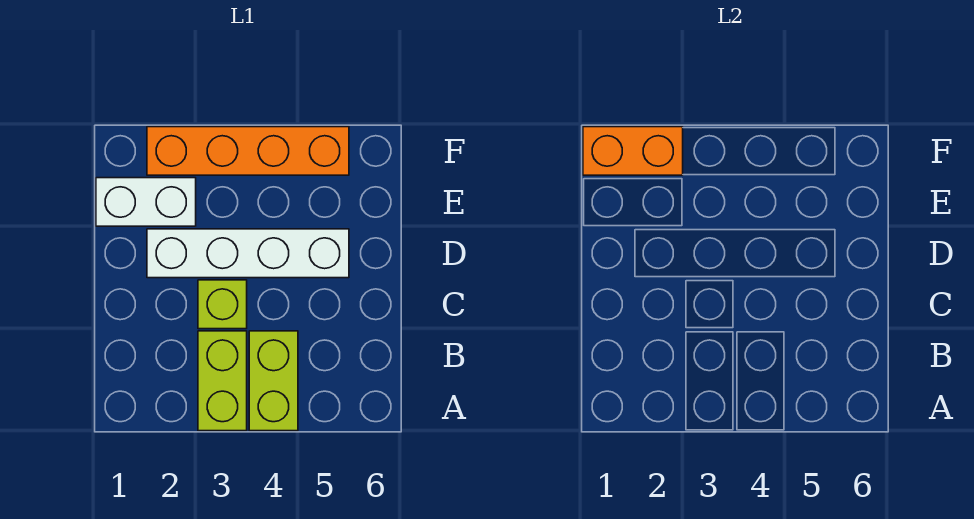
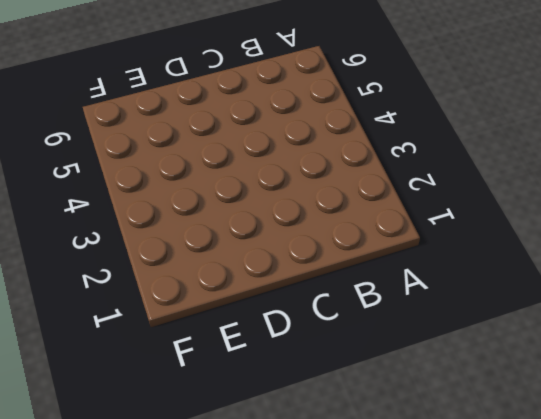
none -> lime 1x2 brick [198,331,247,431]
none -> lime 1x2 brick [249,331,298,431]

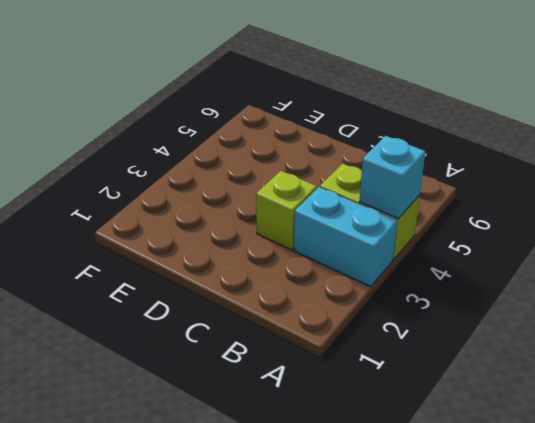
cyan 1x2 brick [294,187,397,287] -> lime 1x2 brick [198,331,247,431]
cyan 1x1 brick [359,136,425,219] -> none
none -> white 1x4 brick [147,229,349,278]
none -> white 1x2 brick [96,178,196,226]

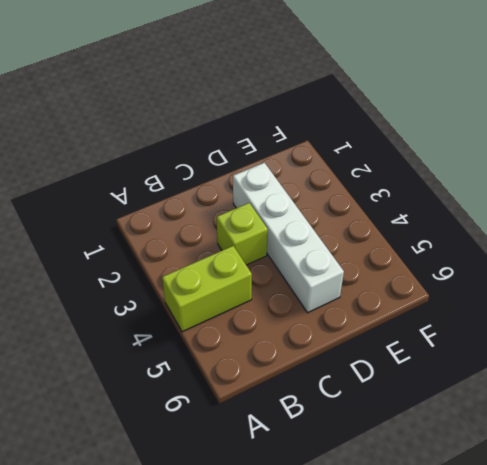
none -> lime 1x2 brick [198,331,247,431]
none -> white 1x2 brick [96,178,196,226]

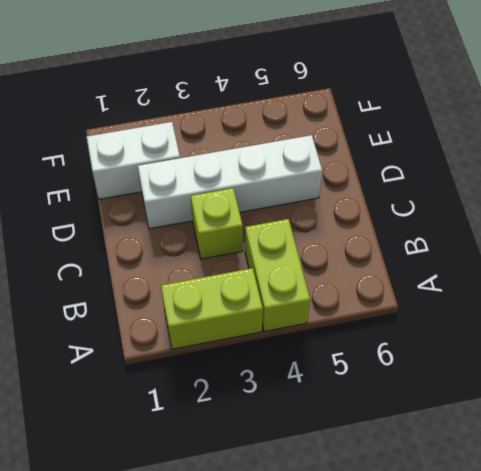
lime 1x2 brick [161,268,263,349] -> lime 1x2 brick turned to [198,331,247,431]
none -> orange 1x4 brick [147,127,349,175]
none -> orange 1x2 brick [583,127,683,175]

